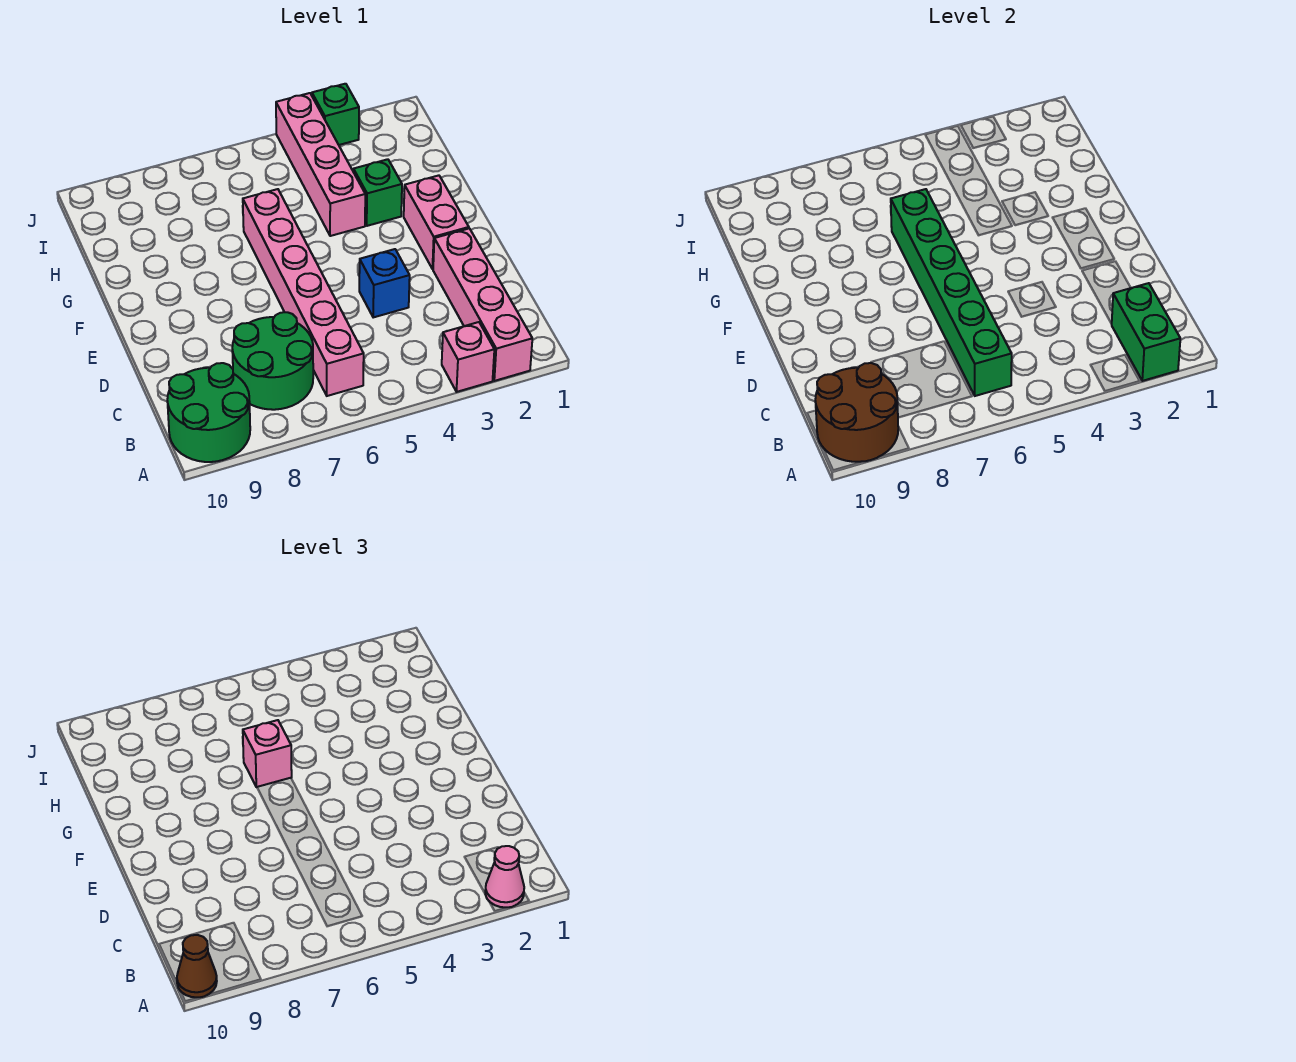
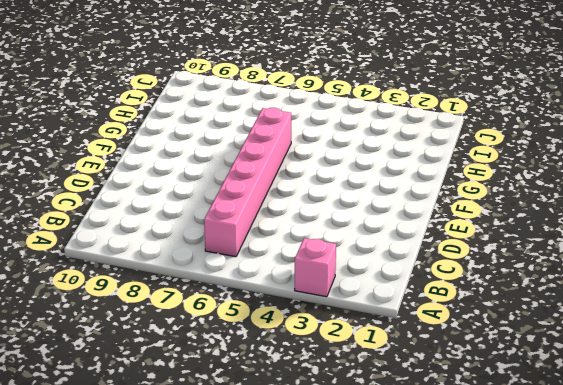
none -> pink 1x4 brick [433,228,532,381]
none -> green 2x2 round brick [167,363,250,462]
none -> green 2x2 round brick [232,312,313,410]

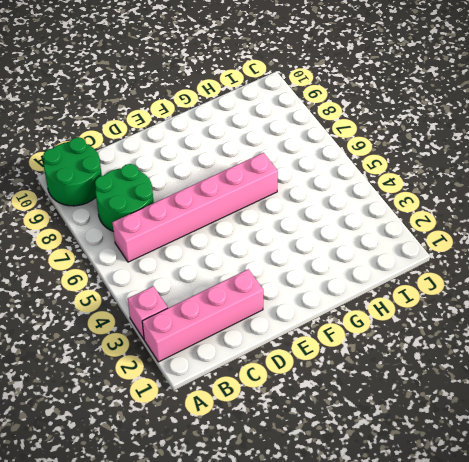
none -> blue 1x1 brick [359,249,410,317]
none -> pink 1x2 brick [404,175,469,269]
none -> green 1x1 brick [353,159,402,226]

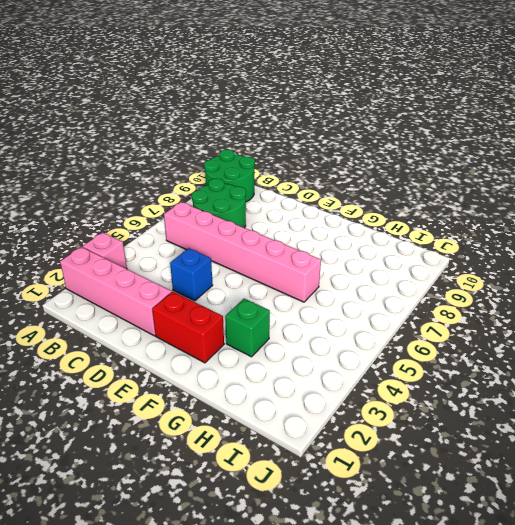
red 1x2 brick [152,292,224,363] -> pink 1x2 brick [404,175,469,269]
none -> pink 1x4 brick [276,93,365,236]
none -> green 1x1 brick [312,84,359,145]
none -> green 1x2 brick [1112,283,1180,381]

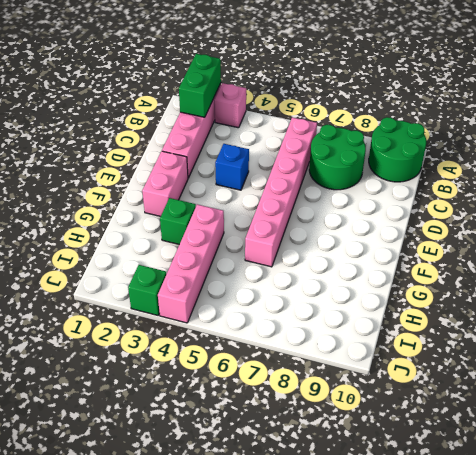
none -> brown 2x2 round brick [815,363,898,462]
none -> green 1x6 brick [891,189,1012,396]
none -> pink 1x1 cone [485,846,524,907]

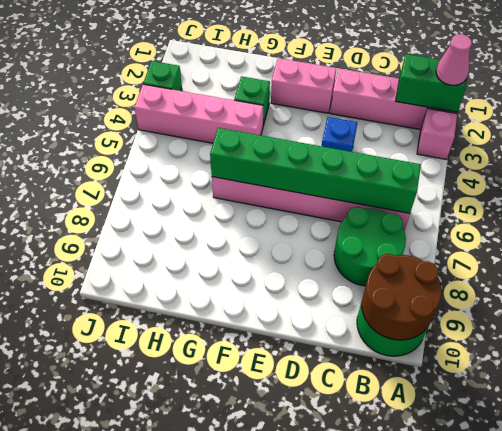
none -> brown 1x1 cone [177,935,217,997]
none -> pink 1x1 brick [243,720,292,787]

